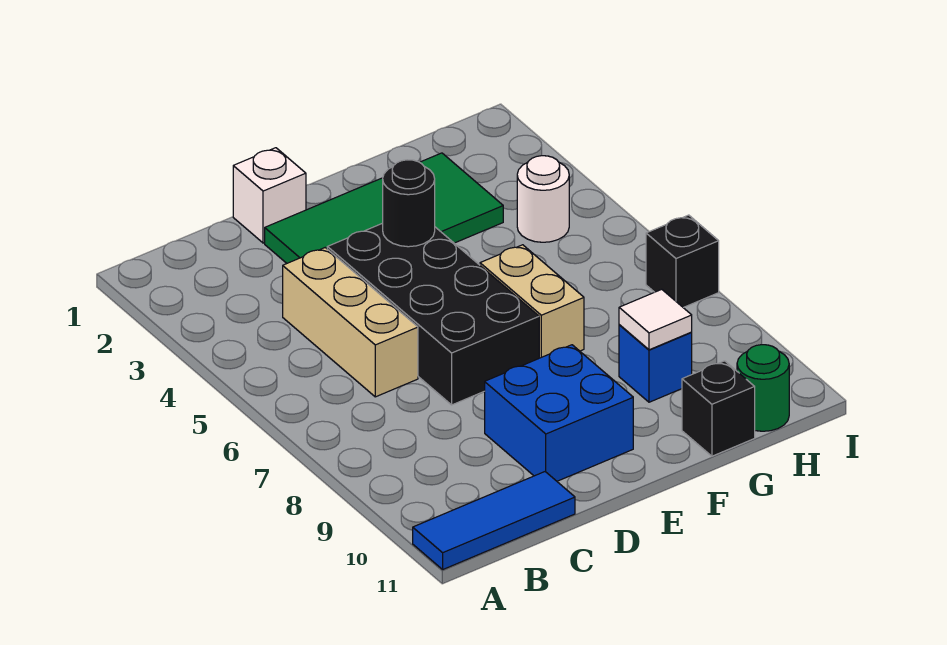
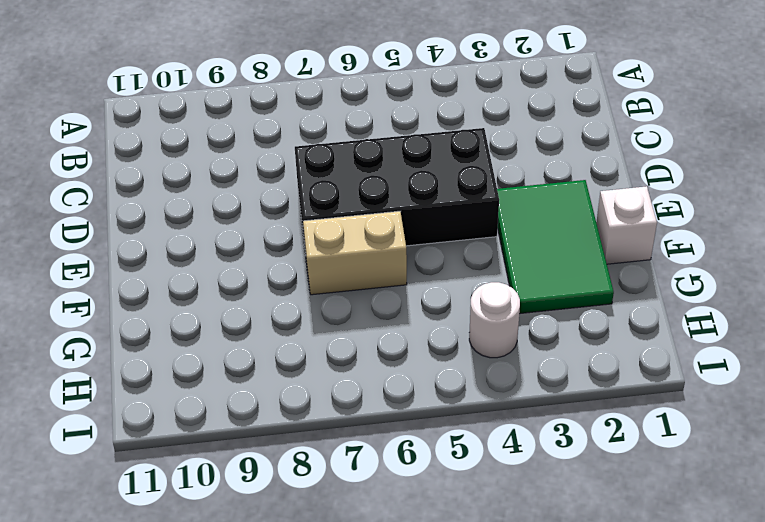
green 2x3 tile [497,180,614,314] -> green 2x4 tile [265,153,503,263]
white 1x1 brick [596,186,657,264] -> white 1x1 brick moved to [233,148,306,243]
none -> blue 1x3 tile [413,472,575,569]
none -> tan 1x3 brick [283,248,418,397]
none -> blue 2x2 brick [485,345,633,481]

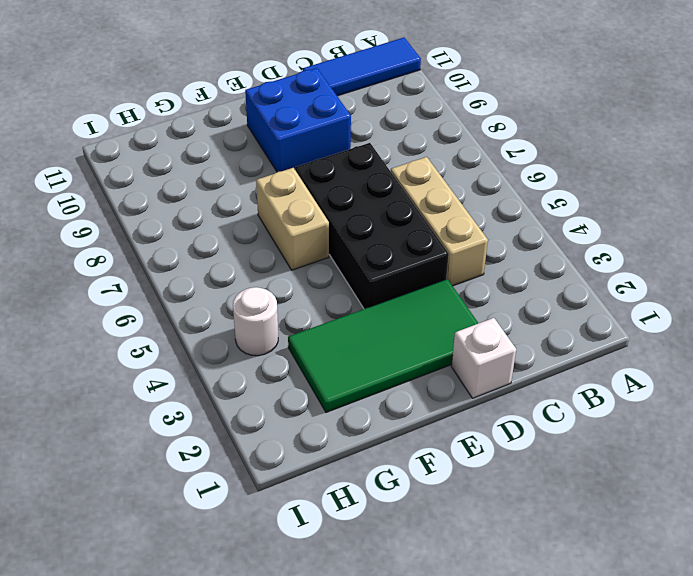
none -> blue 1x1 brick [619,325,692,402]
none -> black 1x1 brick [682,361,755,456]
none -> green 1x1 round brick [737,345,789,431]

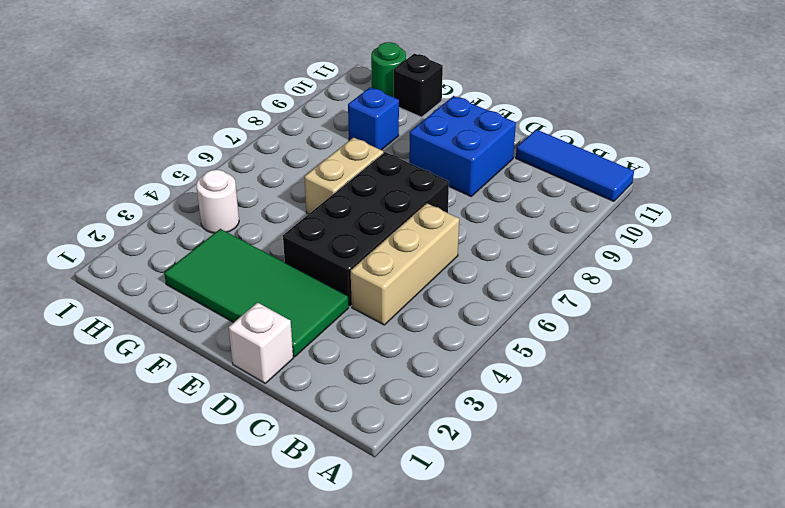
none -> black 1x1 brick [646,215,719,308]
none -> black 1x1 round brick [383,160,435,247]
none -> white 1x1 tile [619,289,692,350]

